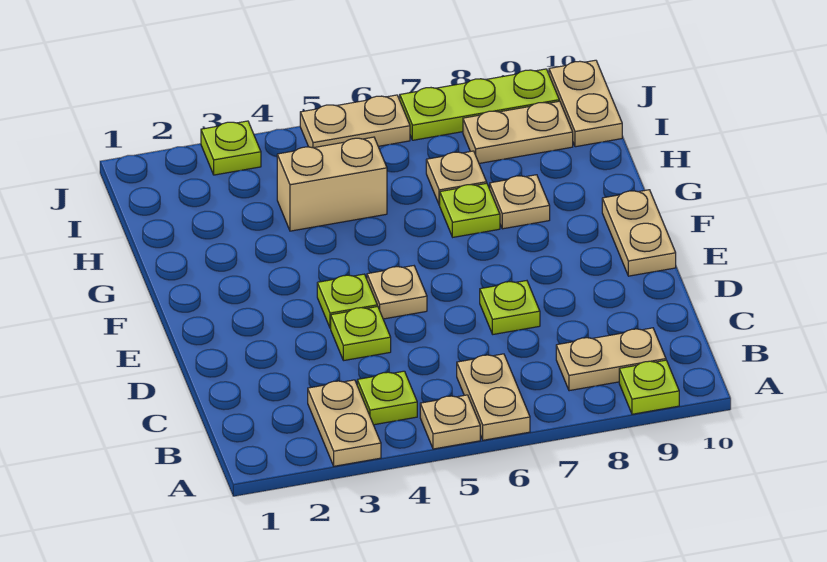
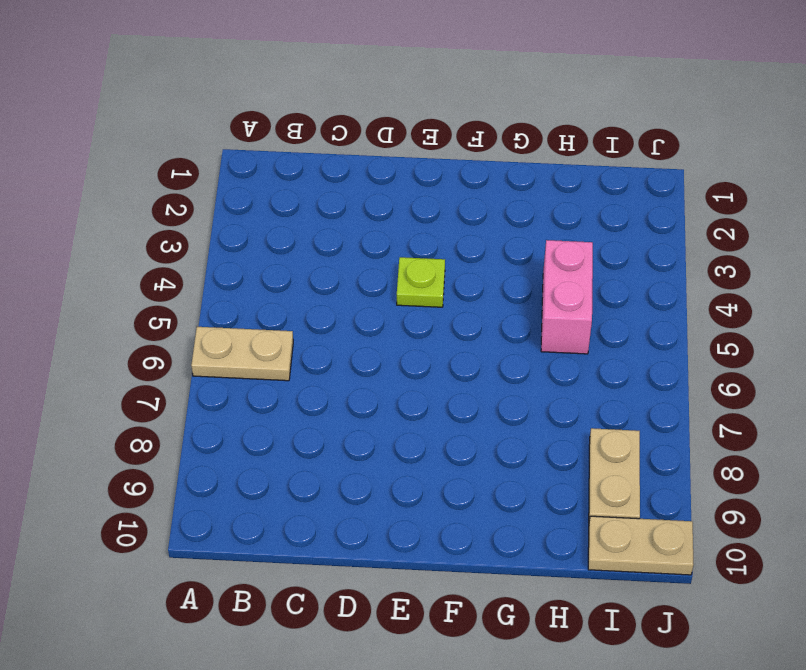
pink 1x2 brick [541,240,593,354] -> tan 1x2 brick [277,137,387,231]
none -> tan 1x2 plate [308,380,381,466]
none -> tan 1x1 plate [420,395,480,449]
none -> lime 1x1 plate [619,360,679,414]

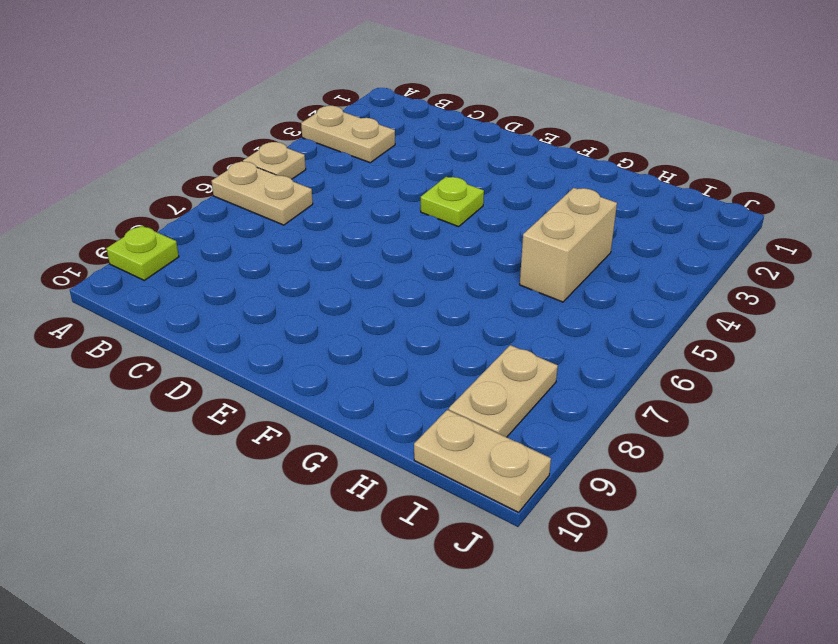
none -> lime 1x1 plate [357,371,417,425]
none -> tan 1x2 plate [556,328,666,391]
none -> lime 1x1 plate [331,306,391,361]

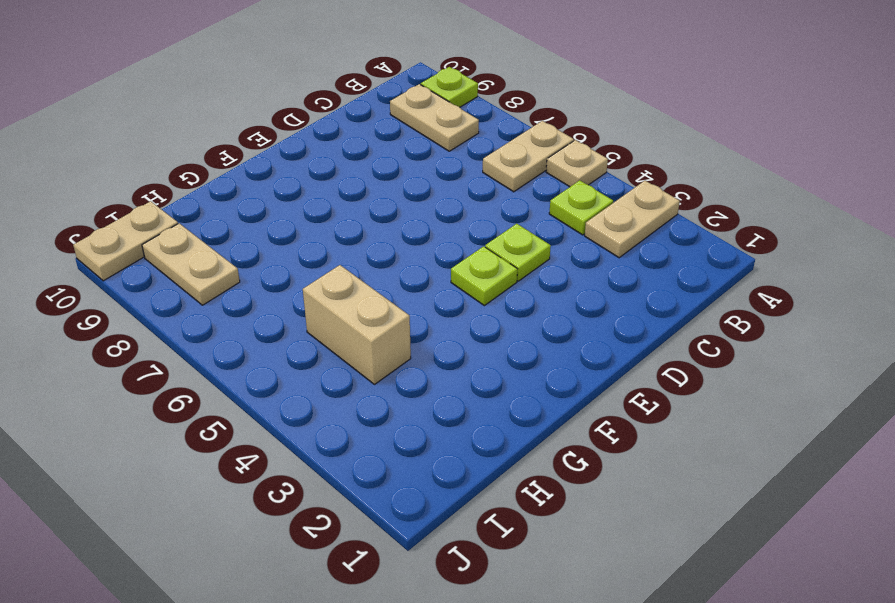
none -> lime 1x1 plate [480,281,540,334]
none -> tan 1x1 plate [367,266,427,319]
none -> tan 1x2 plate [602,190,676,276]

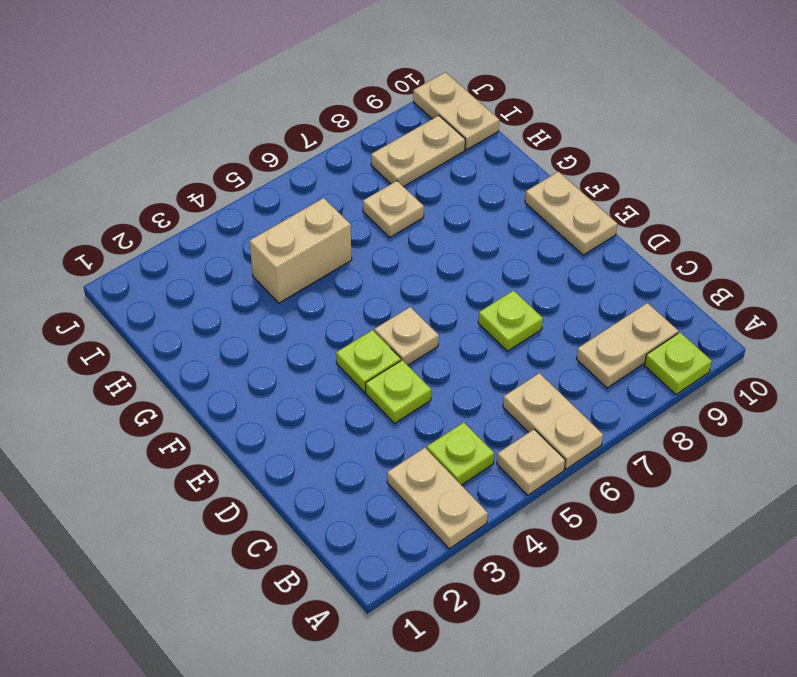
none -> lime 1x1 plate [440,183,500,237]
none -> tan 1x1 plate [490,175,550,229]
none -> lime 1x1 plate [201,121,261,175]

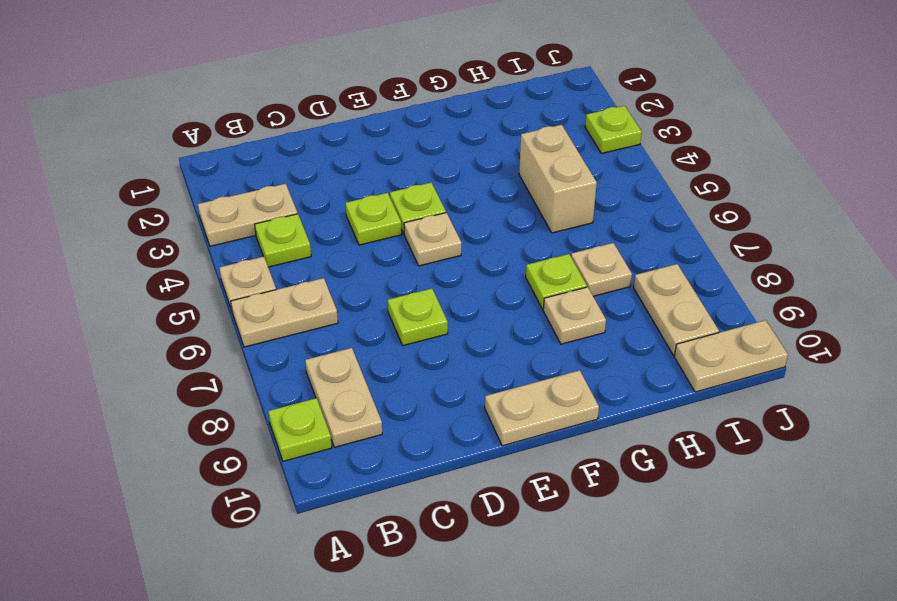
none -> tan 1x2 plate [300,95,410,148]
none -> lime 1x3 plate [400,69,559,140]

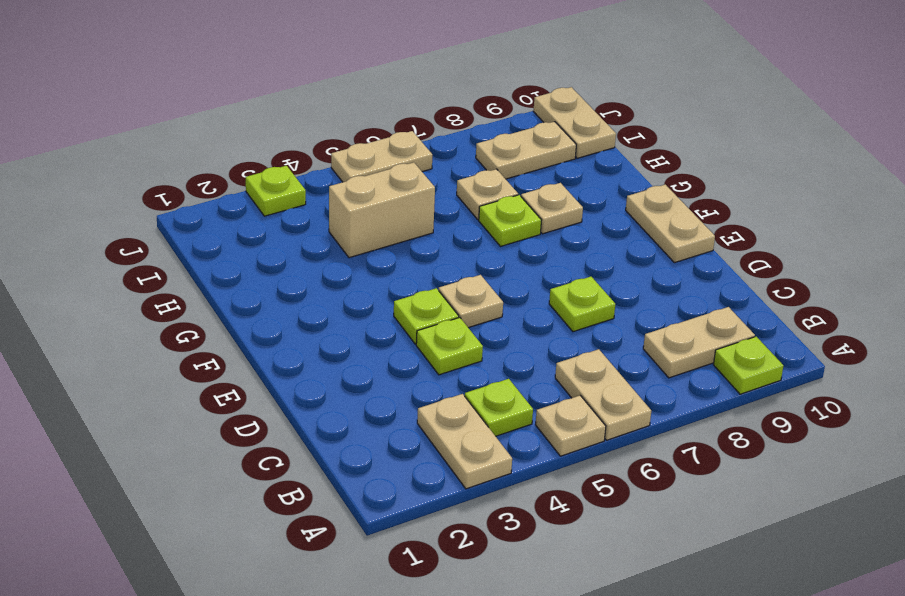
none -> lime 1x3 plate [400,69,559,140]

